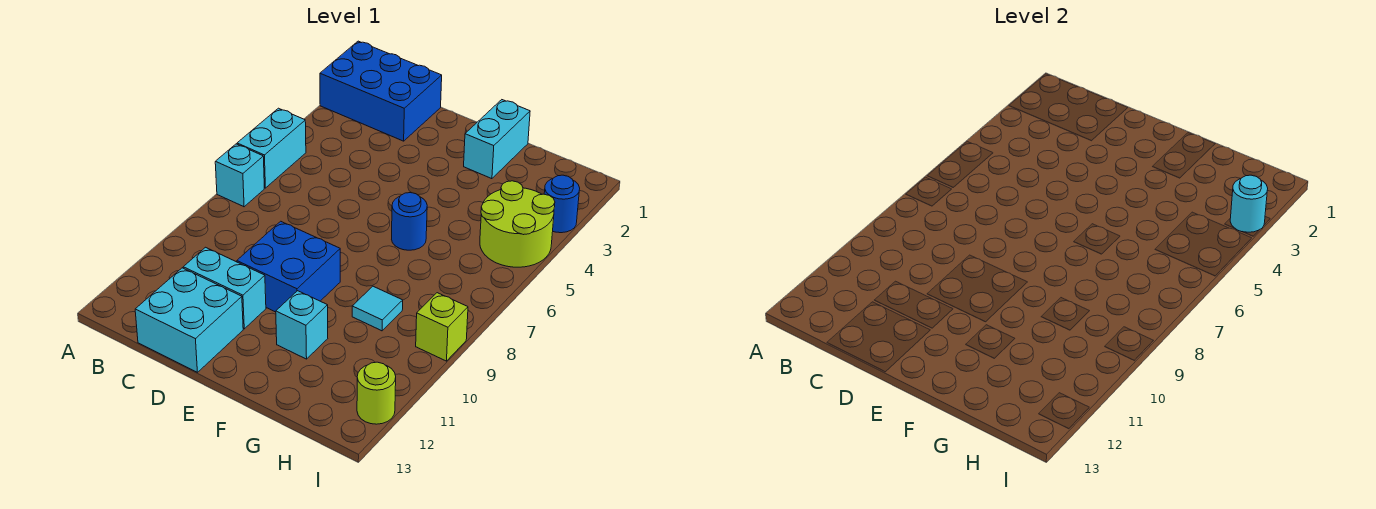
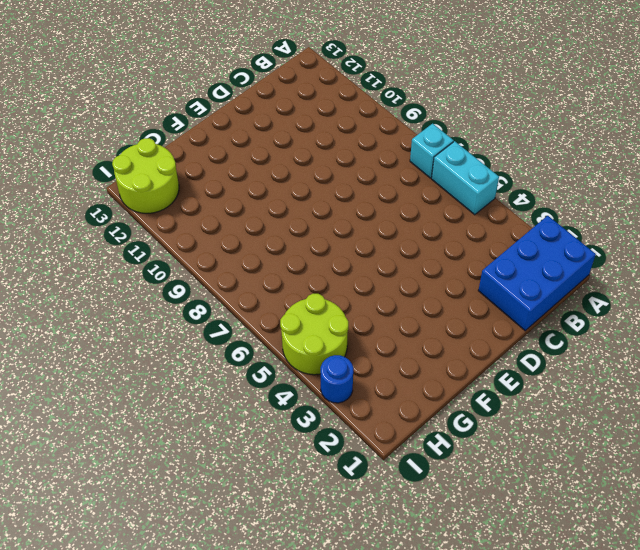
lime 2x2 round brick [112,138,179,213] -> lime 1x1 round brick [357,362,396,424]
none -> cyan 1x2 brick [183,247,266,329]
none -> cyan 2x2 brick [135,268,243,372]
none -> blue 2x2 brick [237,221,340,312]

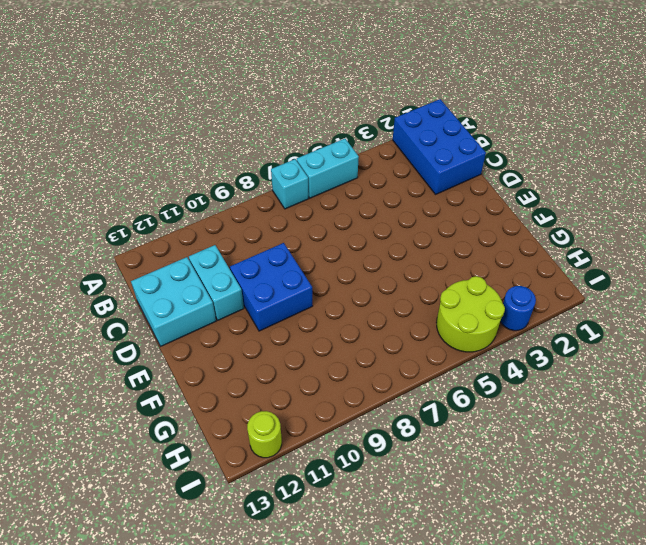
none -> cyan 1x2 brick [464,100,530,179]
none -> blue 1x1 round brick [392,193,427,250]
none -> cyan 1x1 brick [276,291,328,359]

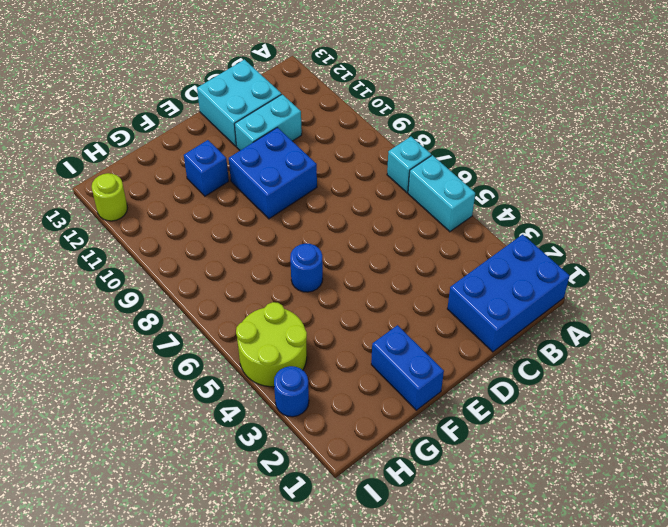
blue 1x2 brick [371,325,444,410] -> cyan 1x2 brick [464,100,530,179]
blue 1x1 brick [184,140,229,196] -> cyan 1x1 brick [276,291,328,359]
none -> cyan 1x1 tile [352,286,403,331]
none -> lime 1x1 brick [416,293,468,361]
none -> cyan 1x1 round brick [1230,175,1268,232]

